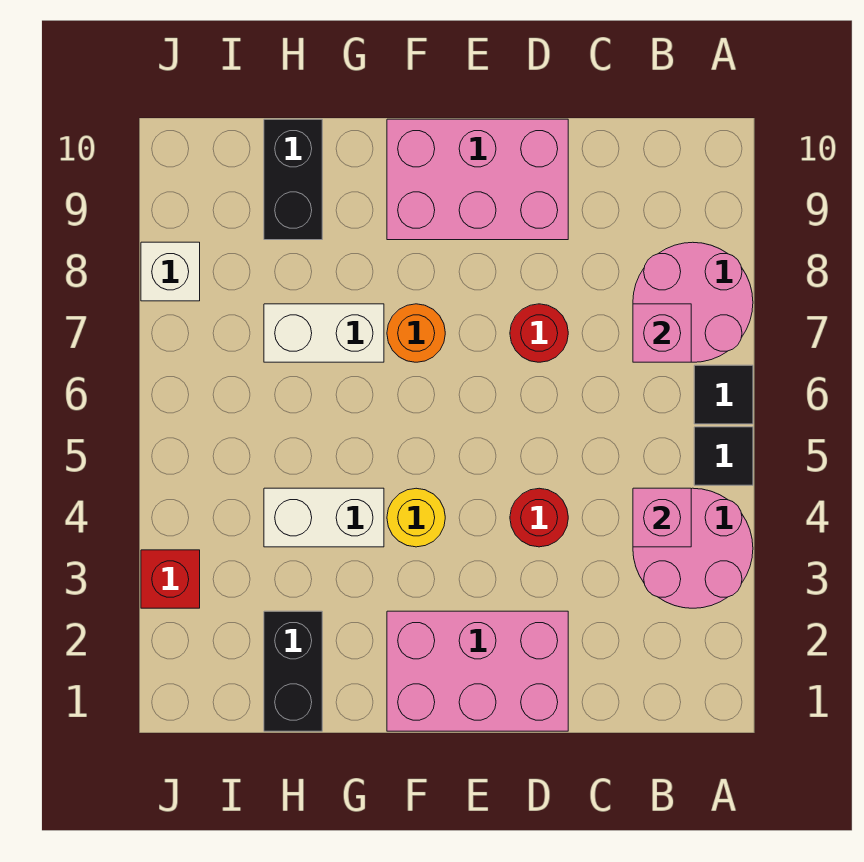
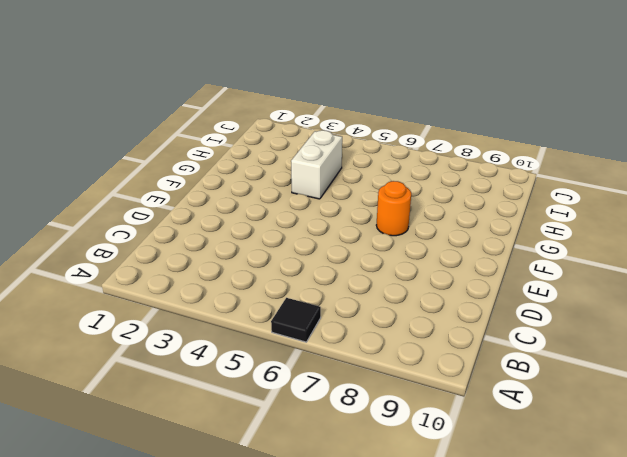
none -> pink 2x2 round brick [633,488,753,608]
none -> black 1x1 tile [694,427,753,485]
none -> pink 2x2 round brick [633,242,753,362]

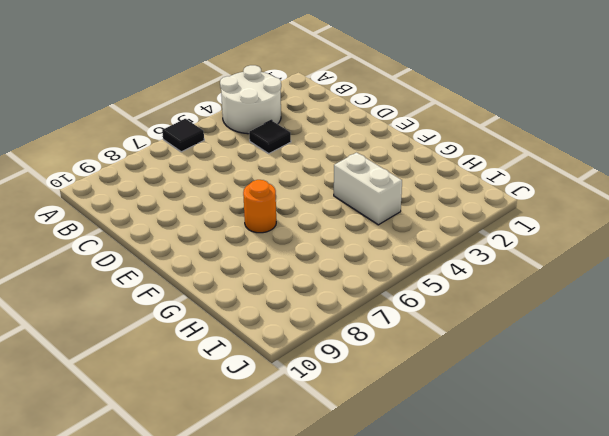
white 2x2 round brick [220,65,281,134] -> pink 2x2 round brick [633,488,753,608]
black 1x1 tile [249,120,291,153] -> black 1x1 tile moved to [694,427,753,485]
none -> pink 2x2 round brick [633,242,753,362]
none -> pink 2x3 brick [387,611,568,731]
none -> red 1x1 round brick [510,488,568,547]

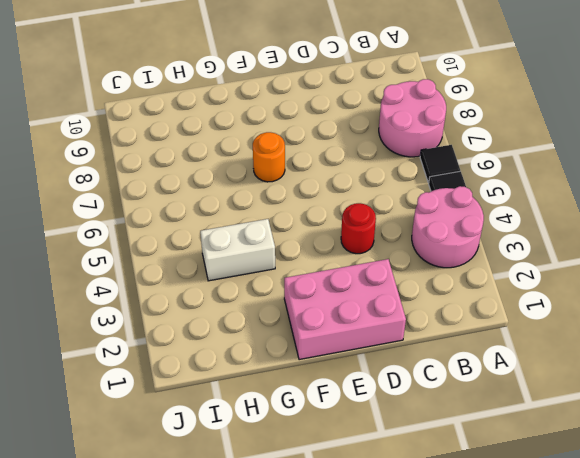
none -> red 1x1 round brick [510,304,568,362]
none -> pink 2x3 brick [387,119,568,240]
none -> yellow 1x1 round brick [387,488,445,547]

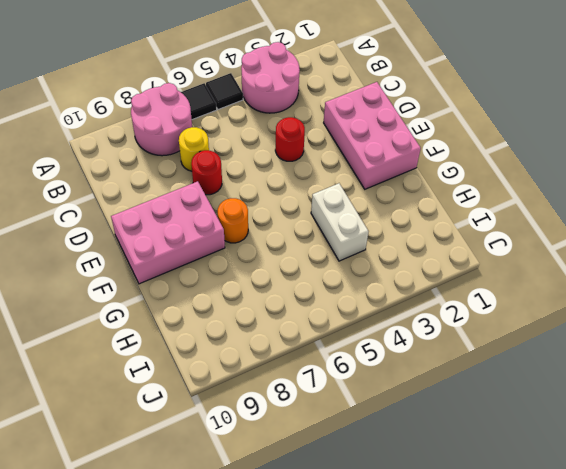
yellow 1x1 round brick [179,127,209,171] -> yellow 1x1 round brick moved to [387,488,445,547]
pink 2x3 brick [111,181,225,284] -> pink 2x3 brick turned to [387,119,568,240]
none -> white 1x2 brick [264,304,384,362]
none -> black 1x2 brick [264,611,322,731]
none -> black 1x2 brick [264,119,322,240]

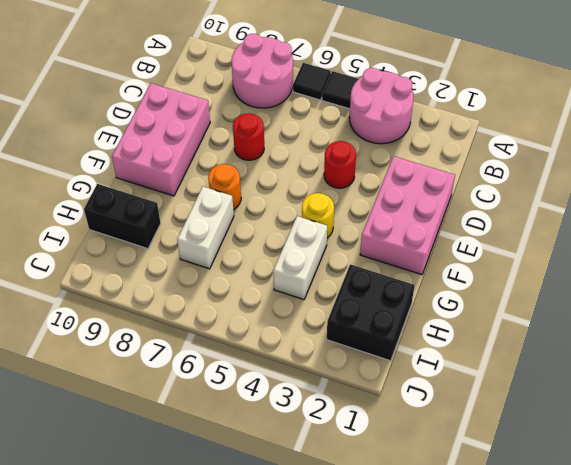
black 2x2 brick [327,264,415,361] -> black 1x2 brick [264,611,322,731]
none -> red 1x1 brick [141,550,200,608]
none -> white 1x1 brick [141,242,200,301]
none -> pink 1x1 brick [633,488,691,547]

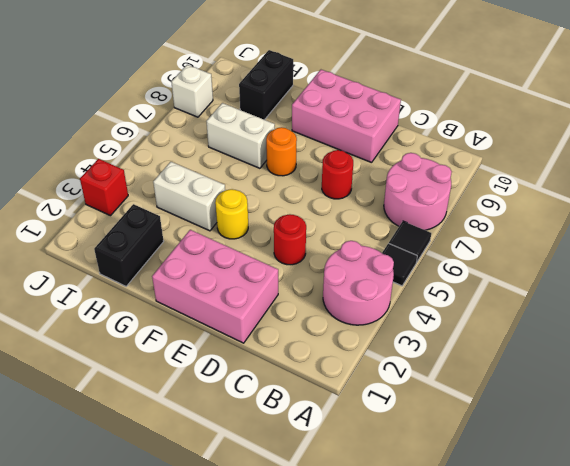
none -> pink 1x1 brick [633,488,691,547]
none -> pink 1x1 brick [633,304,691,362]

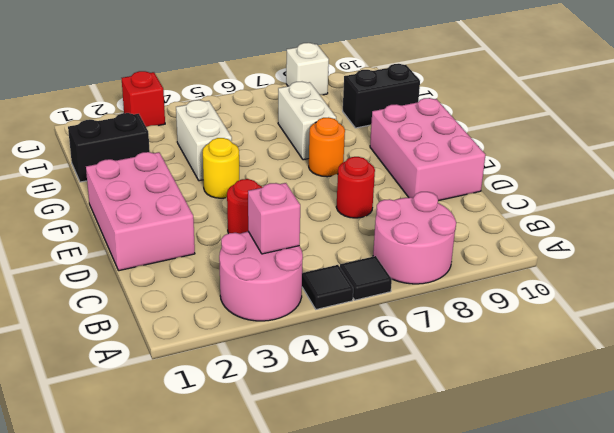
none -> pink 1x1 brick [633,304,691,362]

